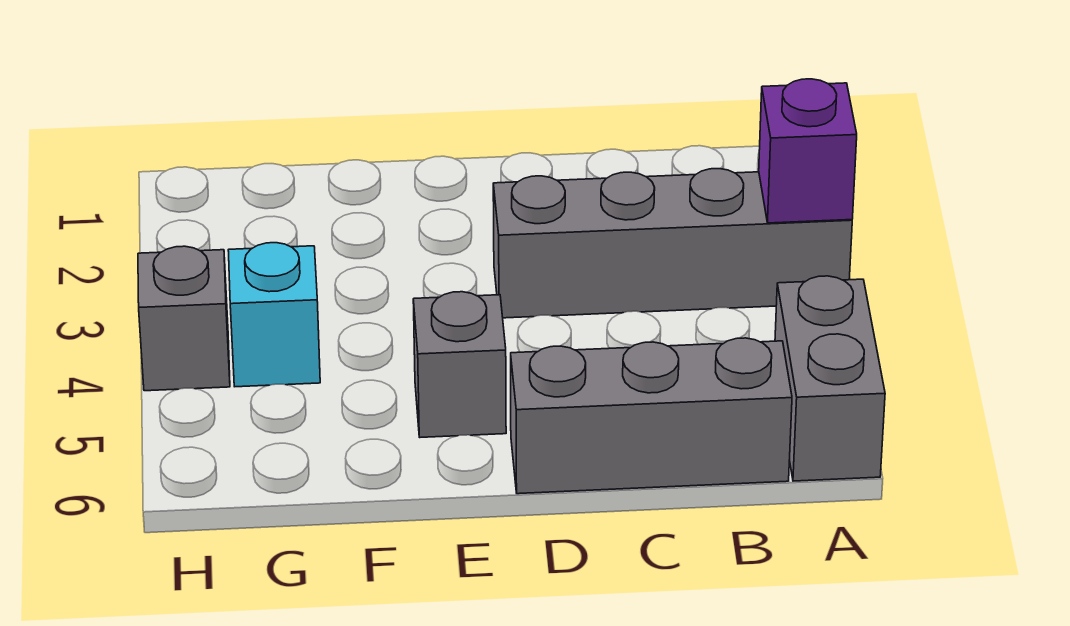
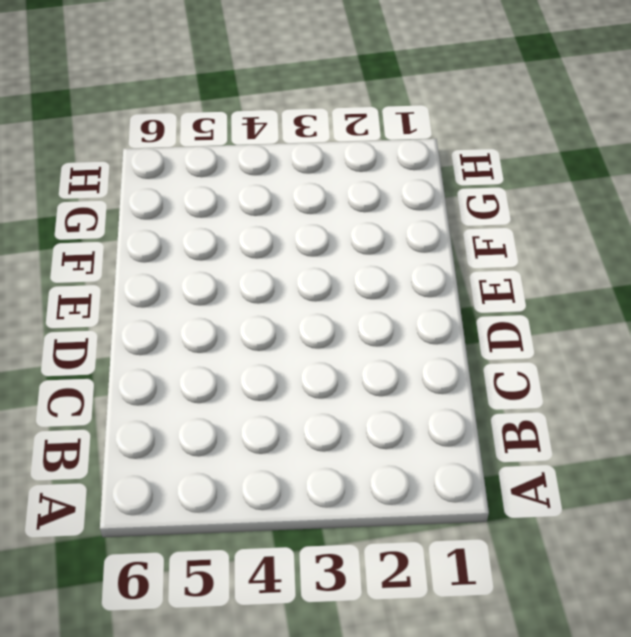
none -> grey 1x4 brick [493,169,852,318]
none -> grey 1x2 brick [775,276,885,481]

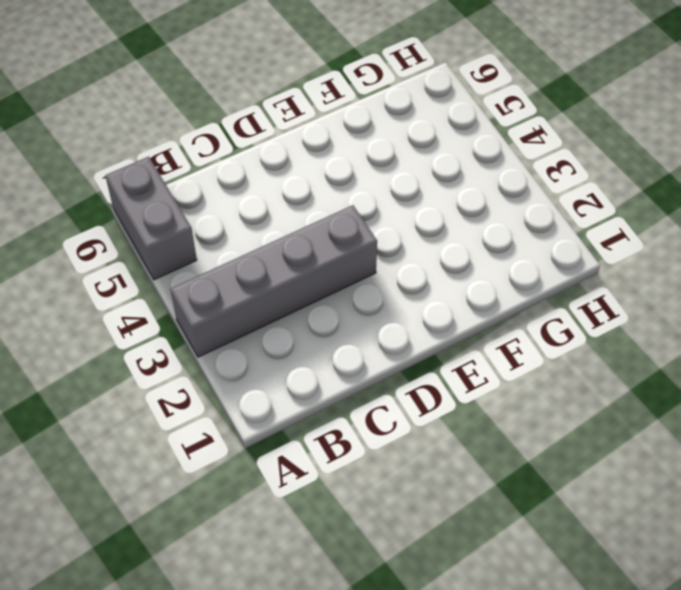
none -> grey 1x3 brick [511,338,792,494]
none -> grey 1x1 brick [413,292,506,437]

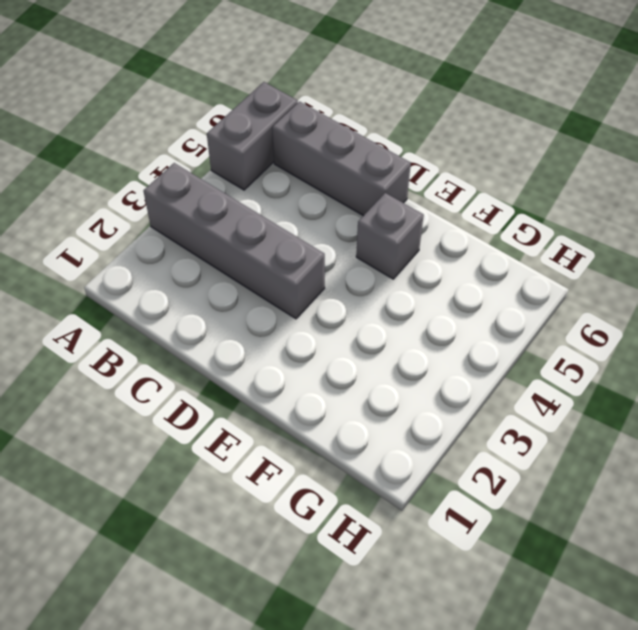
none -> cyan 1x1 brick [228,243,320,387]
none -> grey 1x1 brick [138,246,230,391]

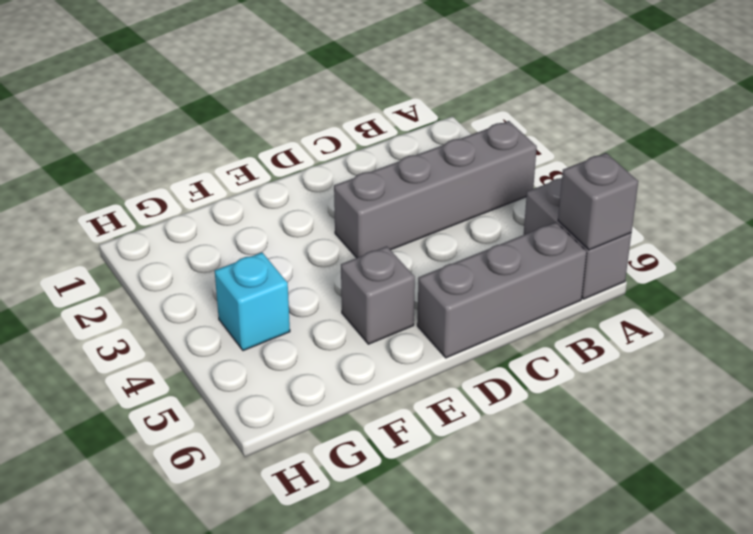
grey 1x1 brick [558,153,638,250] -> grey 1x1 brick moved to [138,246,230,391]
none -> purple 1x1 brick [759,79,857,223]

